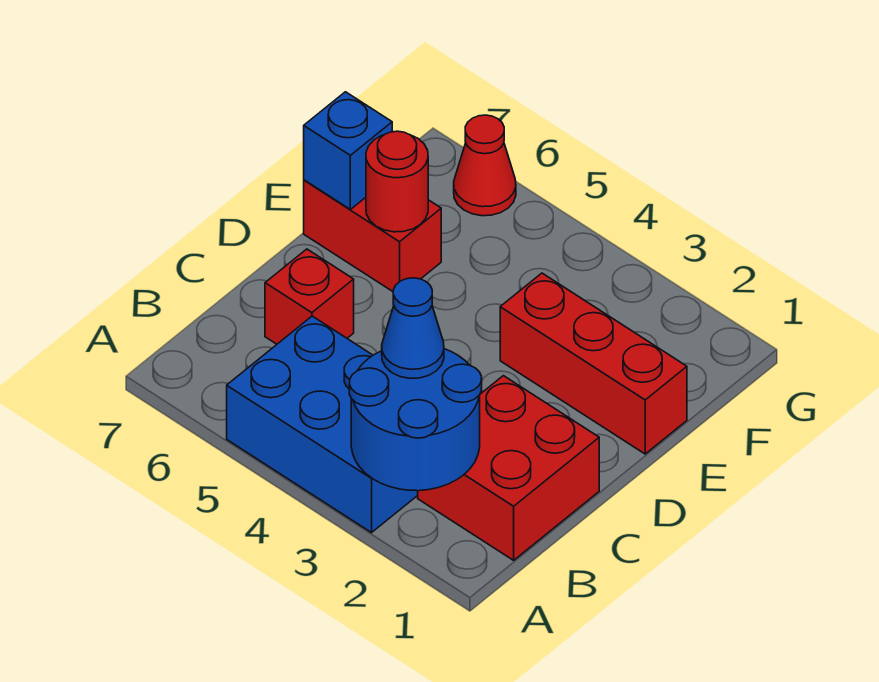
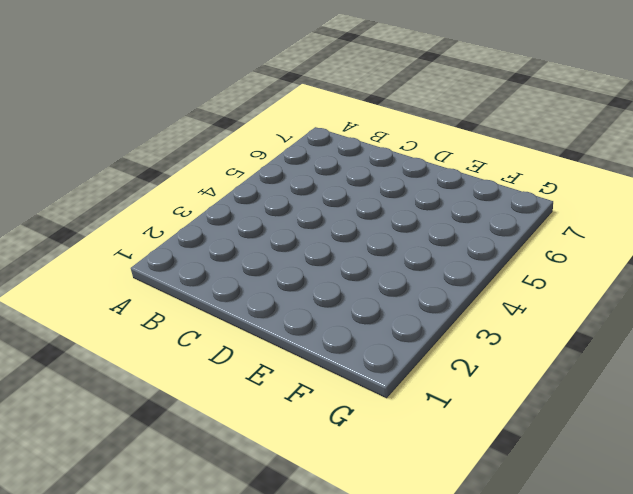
none -> blue 2x3 brick [227,316,418,533]
none -> red 2x2 brick [418,376,599,560]

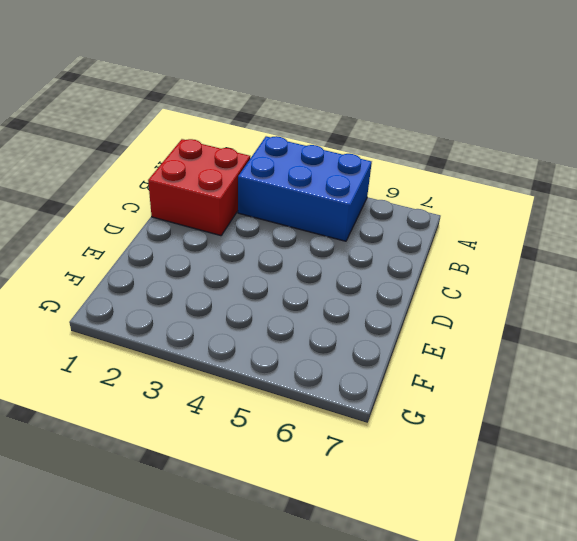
none -> red 1x1 brick [265,249,354,344]
none -> red 1x3 brick [500,273,687,454]

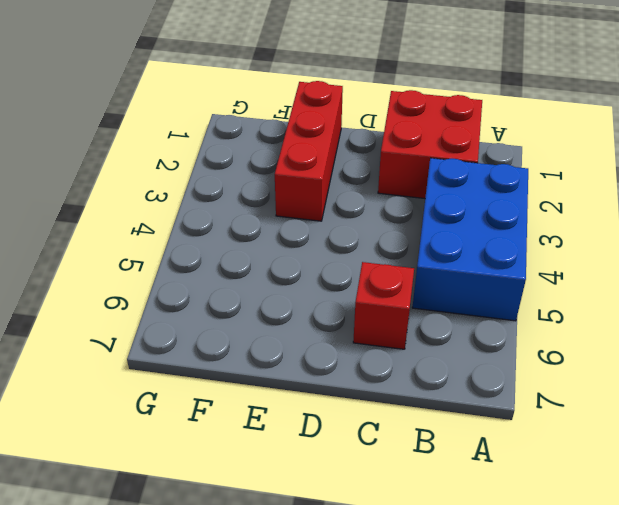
none -> red 1x2 brick [304,180,441,291]
none -> red 1x1 cone [454,115,516,216]

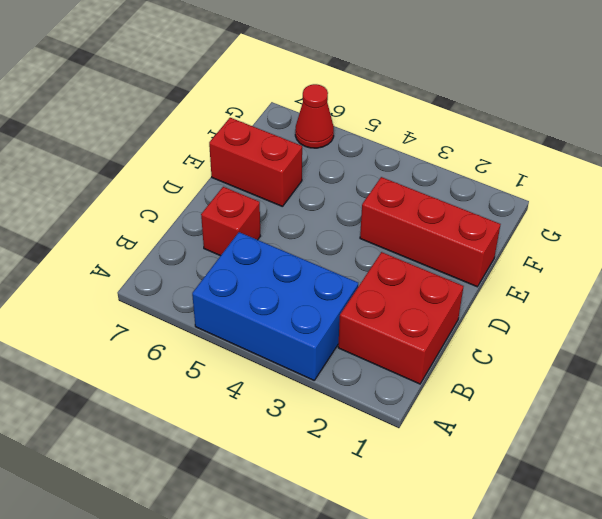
none -> blue 2x2 round brick [349,349,482,491]
none -> red 1x1 round brick [366,131,428,232]

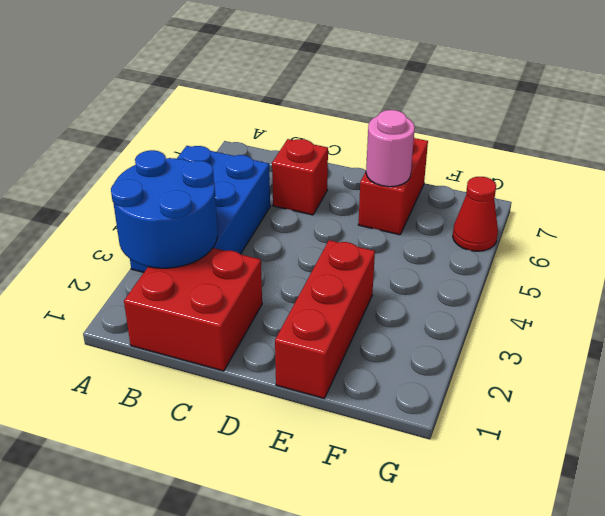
pink 1x1 round brick [366,110,415,187] -> red 1x1 round brick [366,131,428,232]
none -> blue 1x1 brick [304,92,392,209]
none -> blue 1x1 cone [382,278,444,378]

